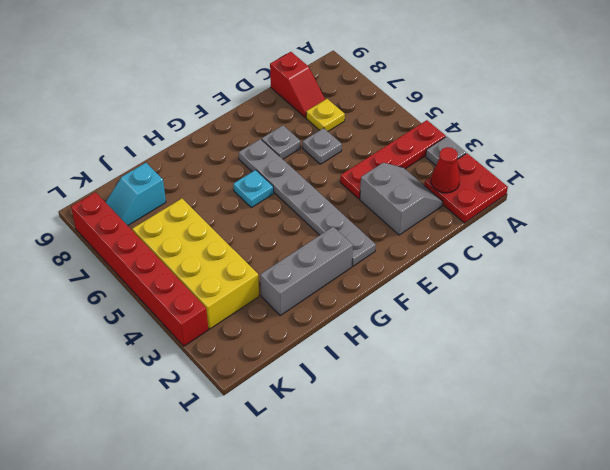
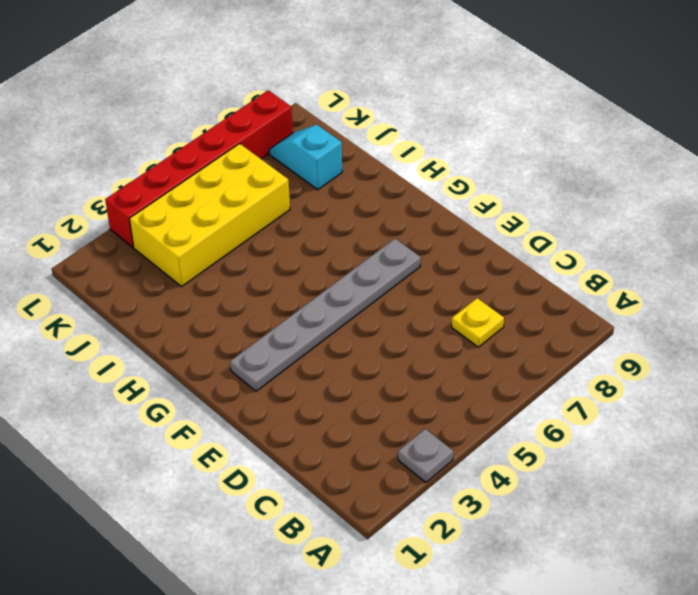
none -> red 2x2 plate [424,153,508,223]
none -> red 1x4 plate [340,120,446,199]
none -> grey 2x2 slope [360,163,443,235]

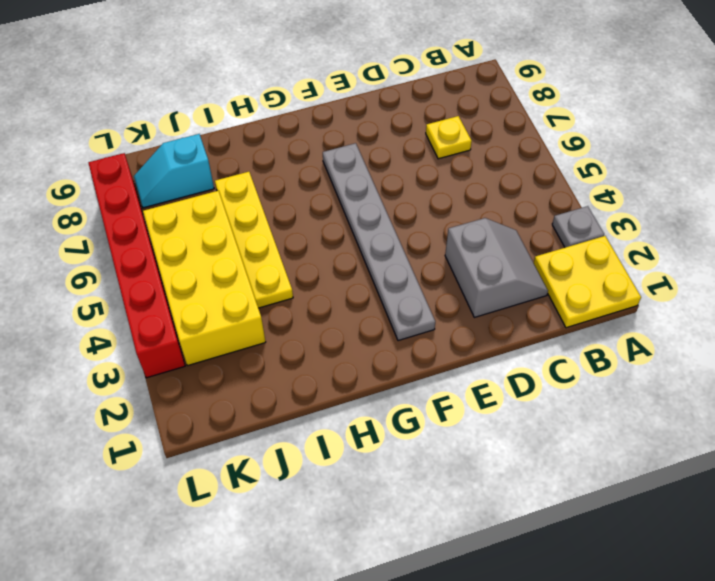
yellow 2x2 plate [533,236,641,328] -> red 2x2 plate [424,153,508,223]
yellow 1x4 plate [215,172,293,308] -> none
none -> red 1x4 plate [340,120,446,199]
none -> red 1x2 slope [270,52,325,118]
none -> grey 1x1 plate [303,128,342,164]

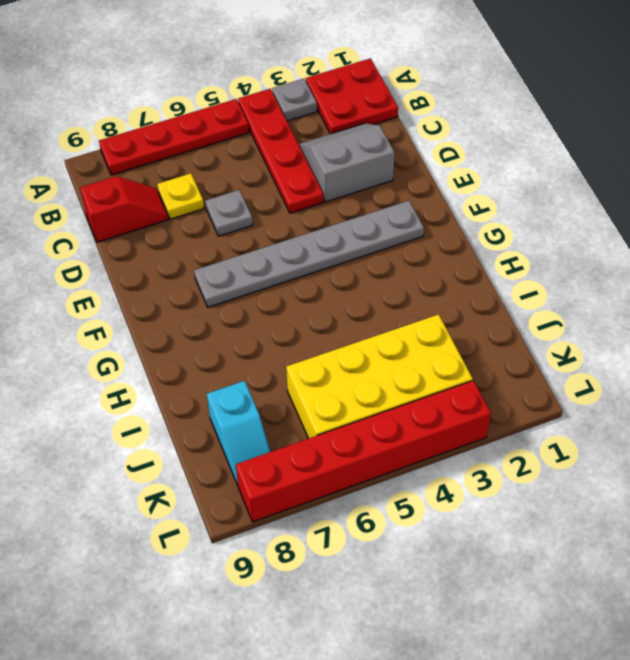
red 1x4 plate [99,99,249,175] -> none
none -> grey 1x1 plate [262,126,301,159]
none -> grey 1x3 brick [260,227,353,315]
none -> cyan 1x1 plate [233,170,274,208]

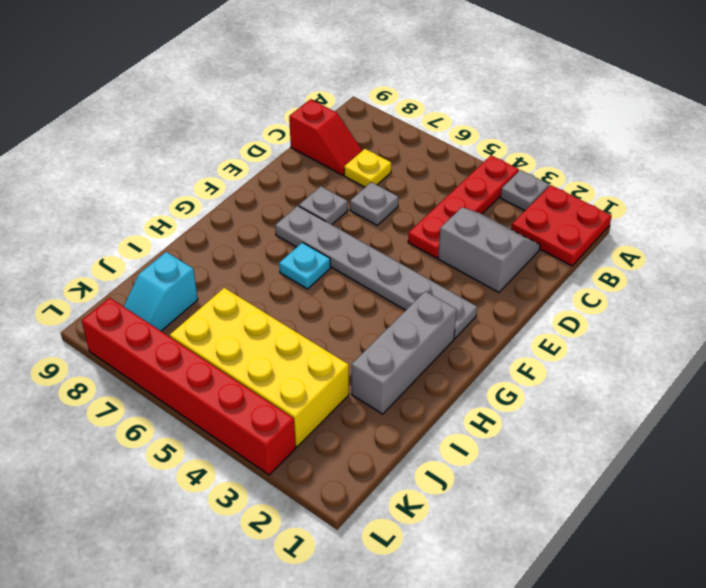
none -> red 1x1 cone [431,147,460,193]

